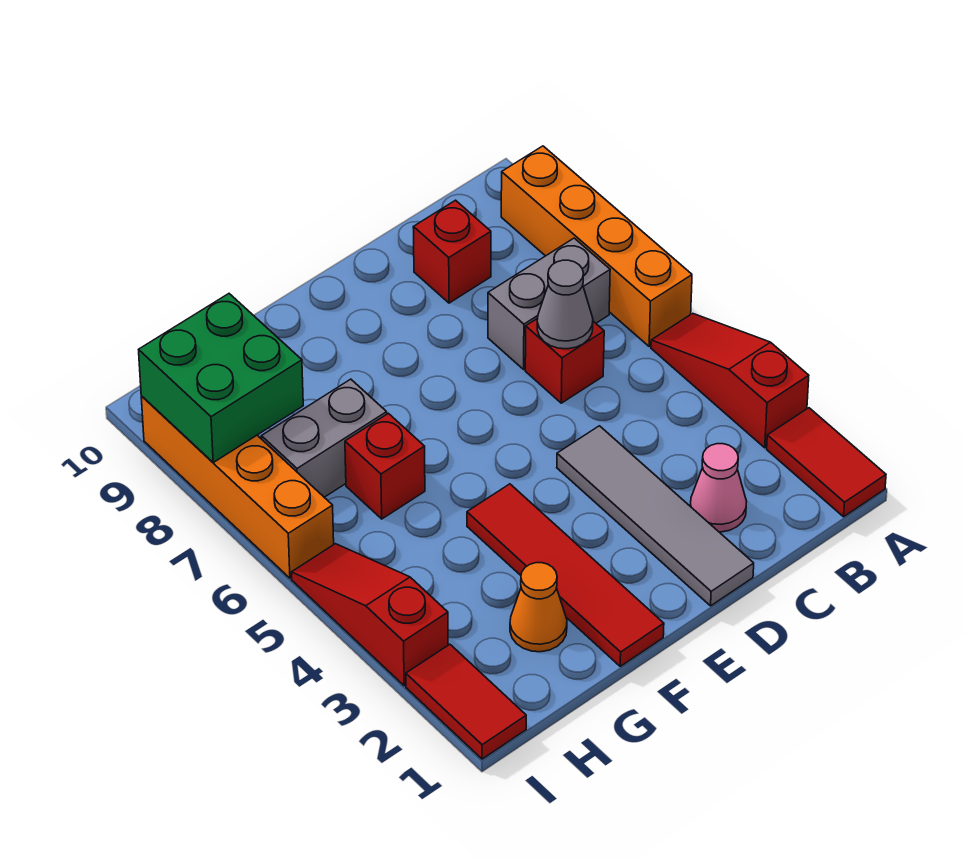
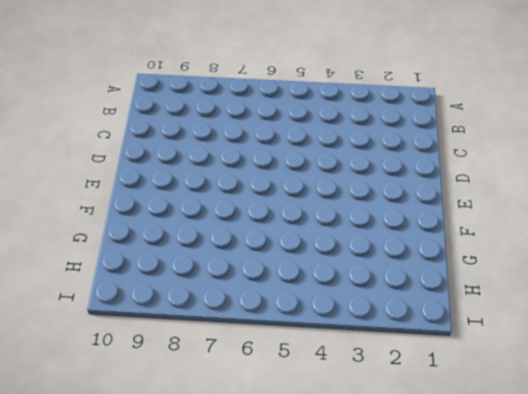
none -> red 1x2 tile [767,408,886,517]
none -> red 1x3 slope [651,313,809,448]
none -> orange 1x4 brick [501,146,692,346]

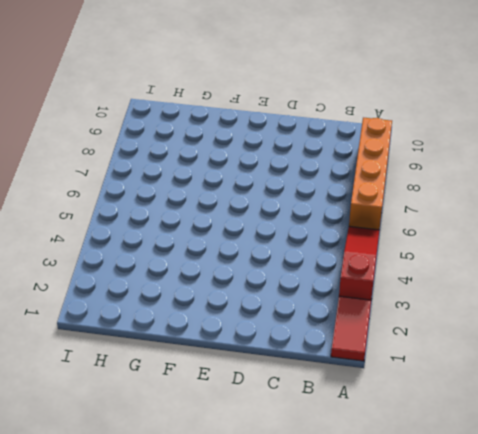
none -> grey 1x2 brick [488,238,610,369]
none -> pink 1x1 cone [690,444,747,532]
none -> red 1x1 brick [525,318,604,403]

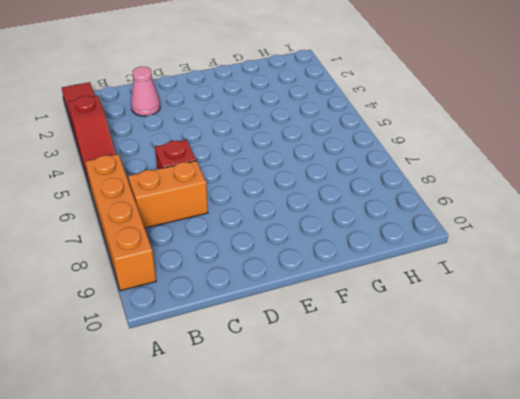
orange 1x2 brick [128,161,208,228] -> grey 1x2 brick [488,238,610,369]
none -> red 1x1 brick [413,200,491,303]
none -> grey 1x4 tile [557,426,754,606]
none -> red 1x4 tile [467,484,664,666]

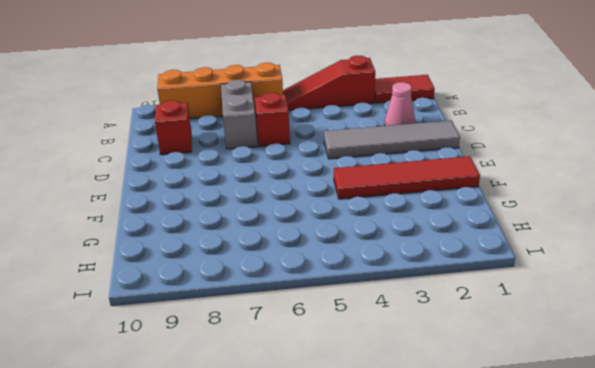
none -> orange 1x1 cone [510,563,567,652]
none -> red 1x1 brick [345,413,425,519]
none -> grey 1x2 brick [261,379,387,497]

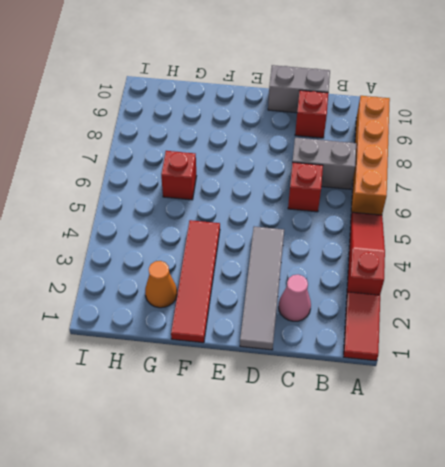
grey 1x2 brick [268,65,330,113] -> grey 1x2 brick moved to [261,379,387,497]
none -> red 1x2 tile [406,644,526,759]
none -> red 1x3 slope [291,544,448,686]
none -> orange 1x4 brick [141,396,334,578]

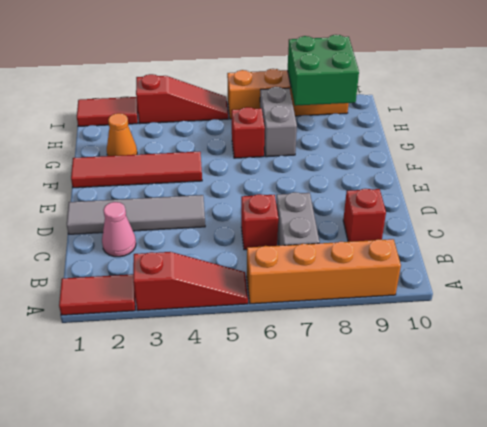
none -> grey 1x1 cone [537,260,593,349]

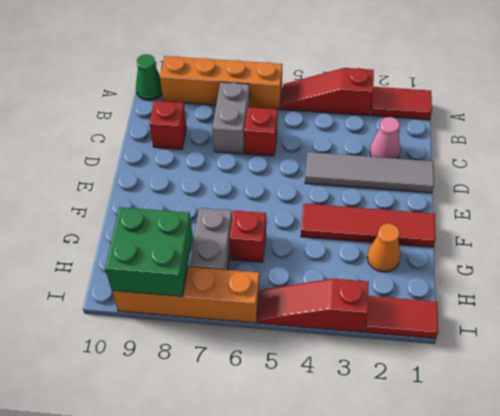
green 1x1 cone [136,54,162,100] -> none
none -> grey 1x1 cone [537,260,593,349]

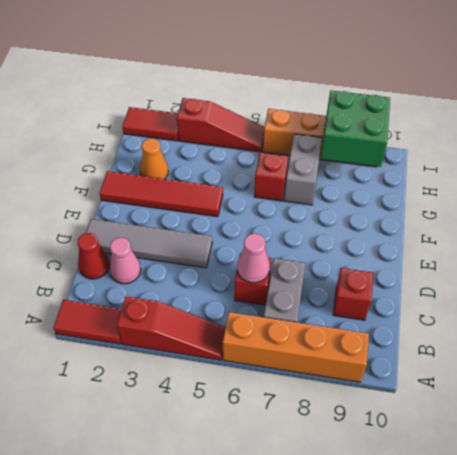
red 1x1 cone [78,233,110,279] -> none
pink 1x1 cone [237,234,270,283] -> grey 1x1 cone [537,260,593,349]

